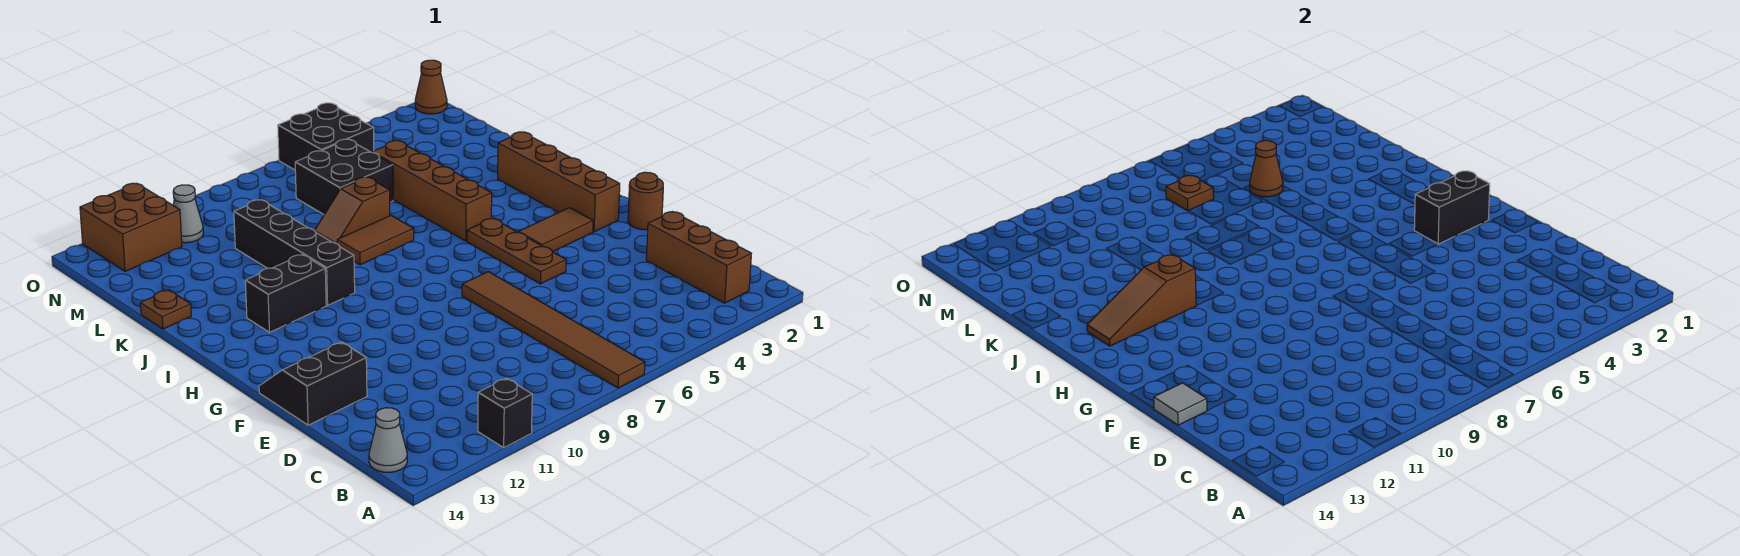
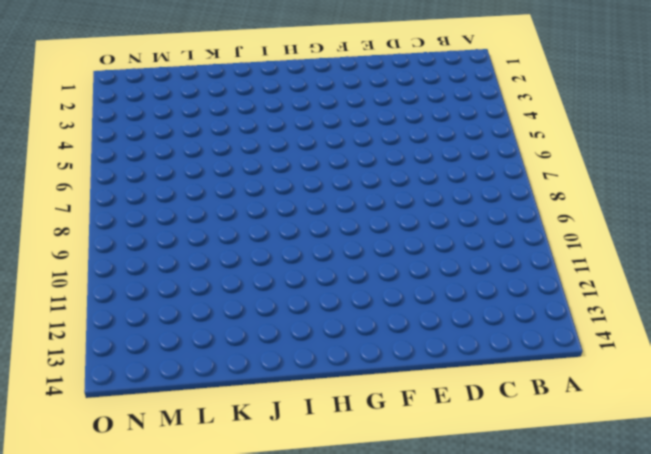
none -> brown 1x6 tile [462,272,645,388]
none -> black 1x1 brick [478,378,532,448]
none -> brown 1x3 brick [646,212,751,303]

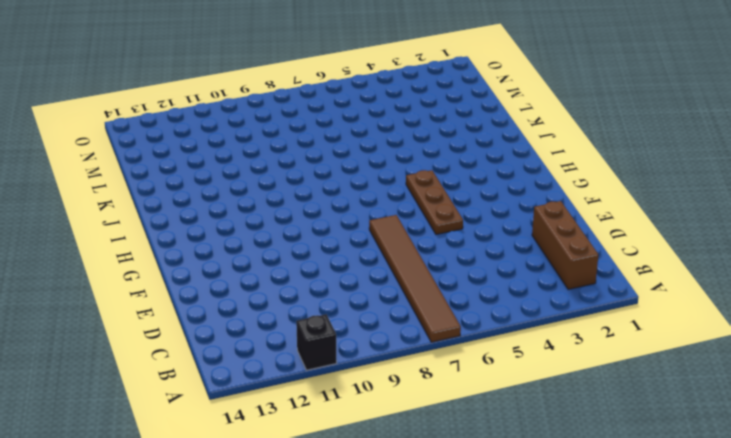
none -> grey 1x1 cone [369,408,407,472]
none -> black 2x2 slope [259,342,367,425]
none -> brown 1x1 round brick [628,172,663,230]

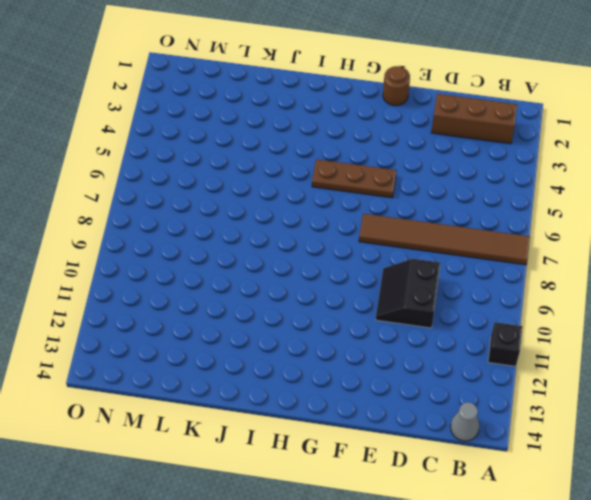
black 2x2 slope [376,259,441,328] -> black 2x2 slope moved to [259,342,367,425]
none -> brown 1x4 brick [498,132,620,232]
none -> brown 1x2 tile [518,208,593,252]
none -> brown 1x4 brick [373,141,492,241]

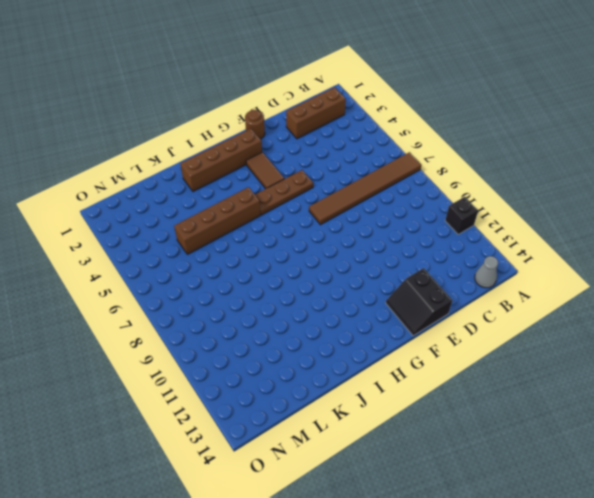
none -> black 1x4 brick [234,200,355,305]
none -> black 1x2 brick [245,255,326,332]
none -> brown 1x2 tile [337,216,414,265]

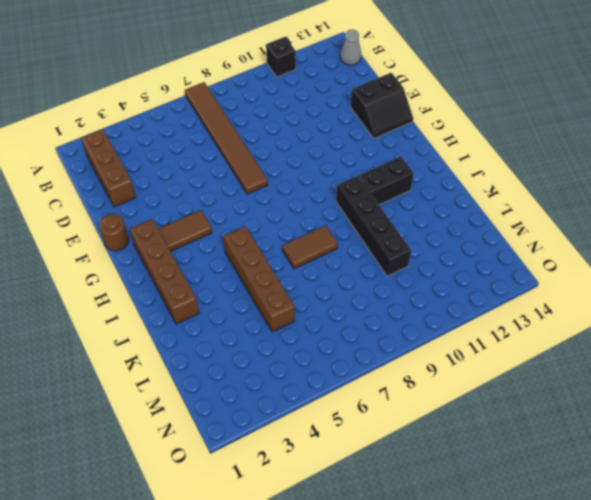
none -> brown 1x3 plate [467,218,566,284]
none -> brown 1x2 slope [314,177,390,244]
none -> brown 1x1 plate [140,290,191,329]

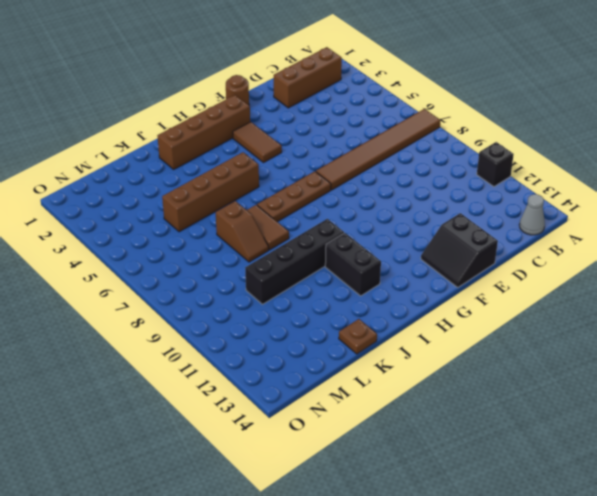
brown 1x3 plate [257,171,331,222] -> brown 1x3 plate moved to [467,218,566,284]
none -> black 2x2 brick [295,139,393,215]
none -> black 2x2 brick [278,103,374,170]
none -> grey 1x1 cone [173,185,204,243]

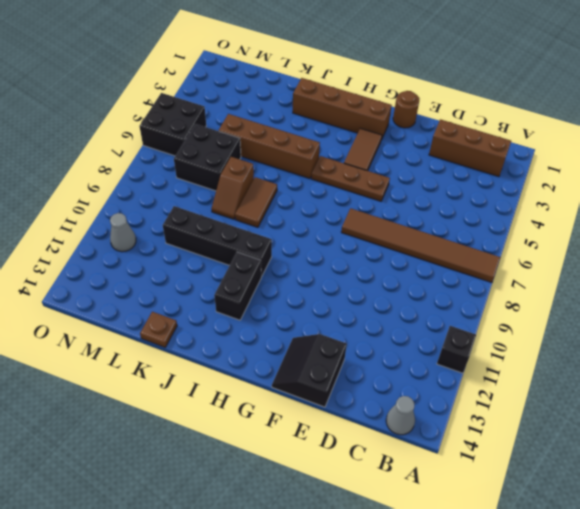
none -> brown 2x2 brick [80,183,182,271]
none -> brown 1x1 cone [415,60,447,114]
none -> grey 1x1 tile [1154,383,1207,425]

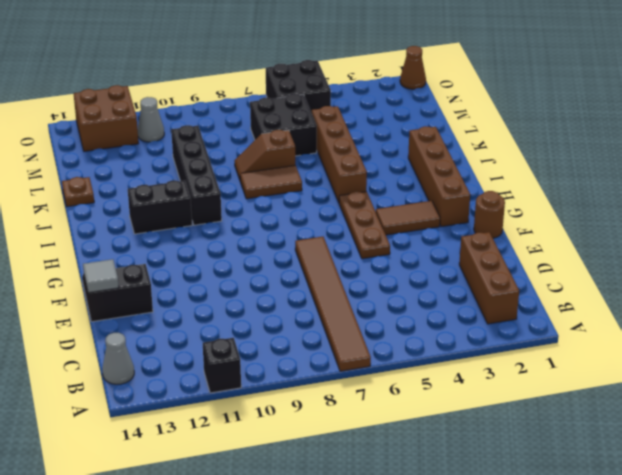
none -> black 1x2 brick [1414,171,1490,244]
none -> brown 1x3 slope [1087,254,1196,346]
none -> brown 1x1 cone [1250,141,1283,197]

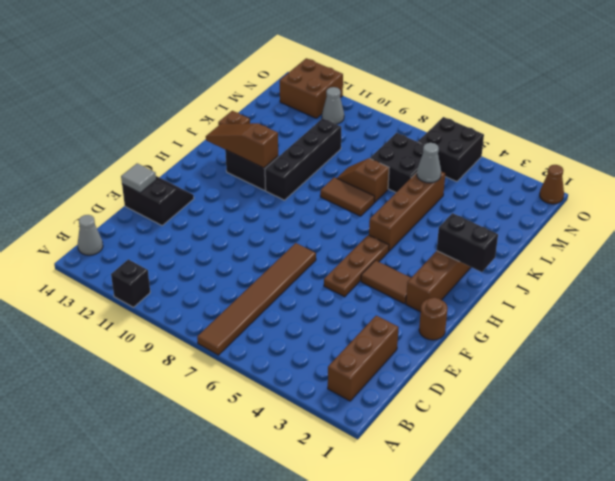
black 1x2 brick [437,213,498,272] -> black 1x2 brick moved to [1414,171,1490,244]
grey 1x1 cone [417,143,441,183] -> brown 1x1 cone [1250,141,1283,197]
none -> brown 1x1 plate [1166,176,1214,211]

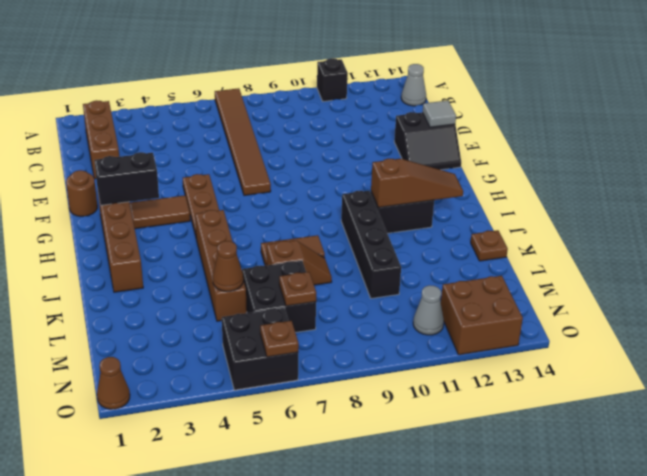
brown 1x1 plate [260,321,299,357] -> none

